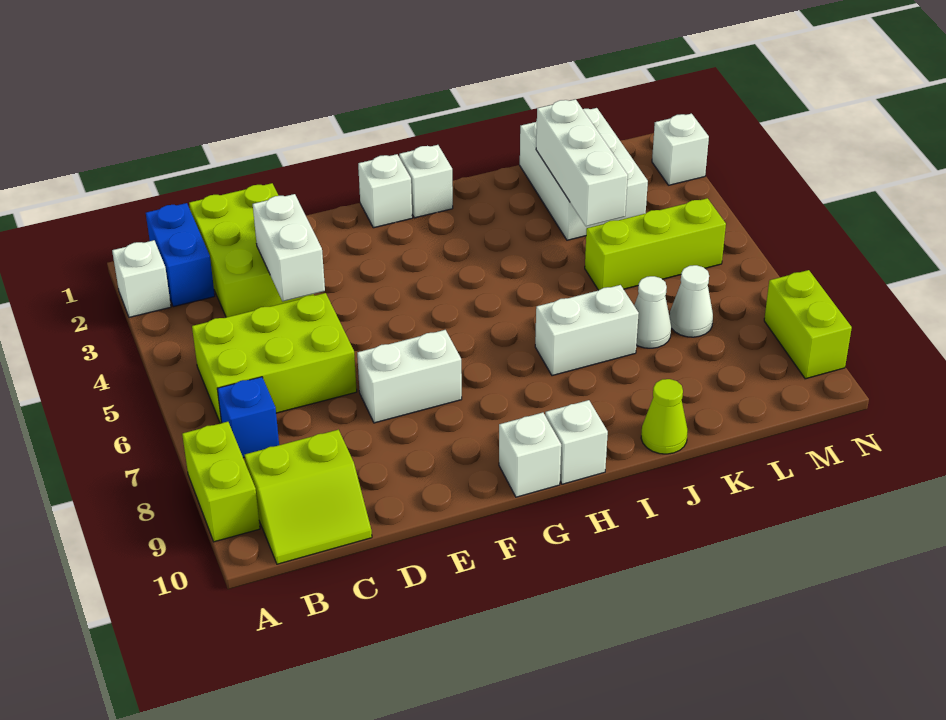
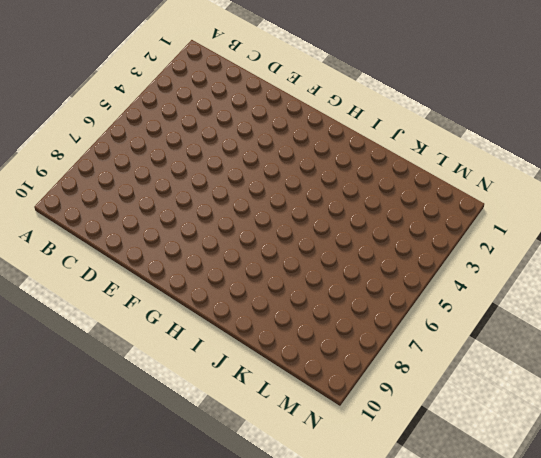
none -> white 1x1 brick [112,240,171,317]
none -> lime 1x2 brick [182,422,260,542]
none -> blue 1x2 brick [146,203,215,307]

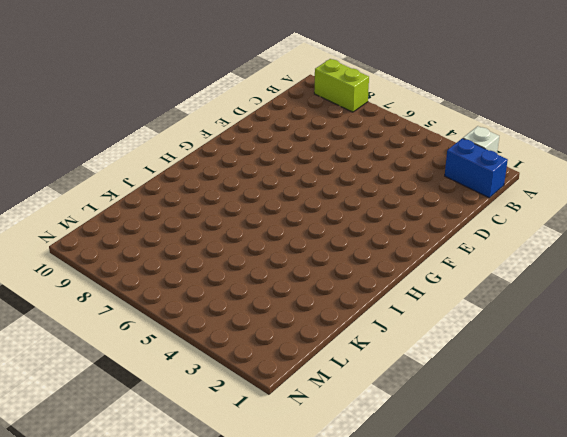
none -> lime 2x3 brick [192,293,357,423]
none -> blue 1x1 brick [217,377,279,458]
none -> lime 2x2 slope [245,430,372,564]

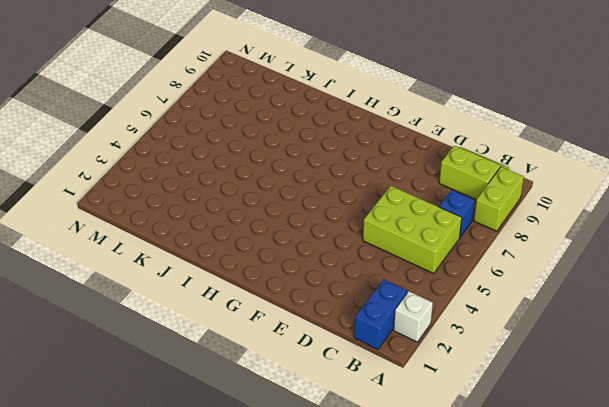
none -> lime 2x3 brick [189,183,314,317]
none -> white 1x2 brick [357,330,462,423]
none -> white 1x1 brick [358,154,412,228]

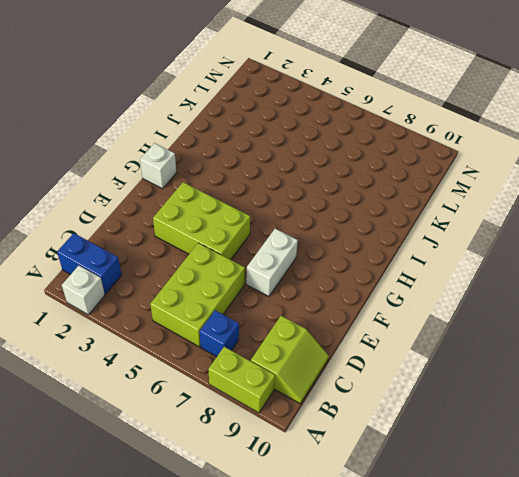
lime 2x3 brick [153,182,250,260] -> lime 2x3 brick moved to [189,183,314,317]
none -> white 1x1 brick [499,413,561,497]
none -> white 1x1 brick [399,145,453,218]
none -> white 1x1 brick [545,400,608,484]

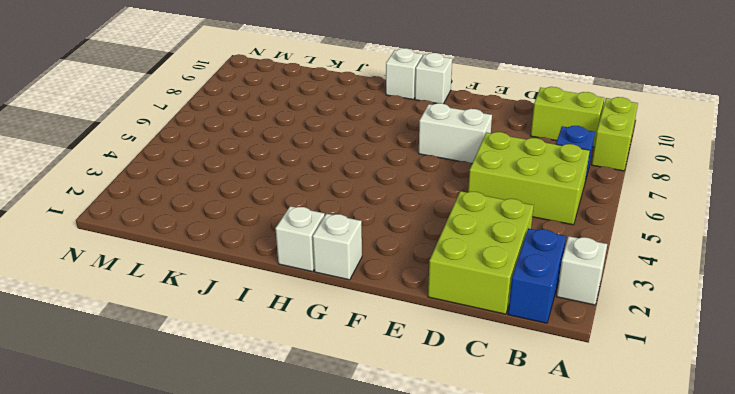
none -> white 1x2 brick [535,285,639,376]
none -> lime 1x1 cone [641,379,688,454]
none -> white 2x3 brick [520,108,648,240]

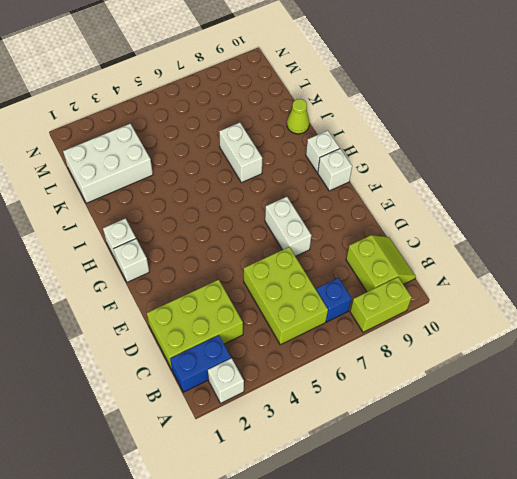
none -> lime 1x3 brick [585,198,726,290]
none -> white 1x1 cone [634,276,671,348]
none -> white 1x1 cone [670,265,713,337]

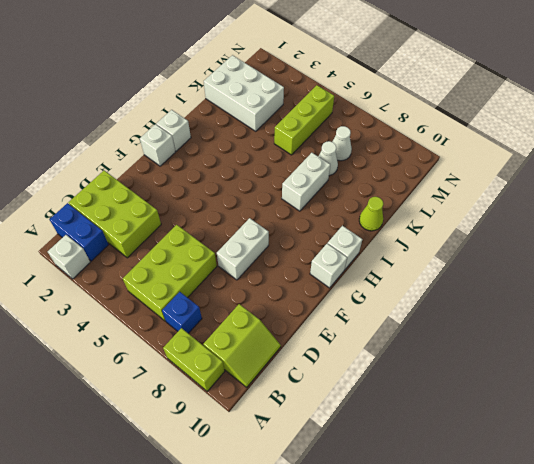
none -> white 1x1 brick [652,114,709,185]
none -> lime 1x2 brick [764,270,852,379]
none -> white 1x2 brick [253,194,325,301]

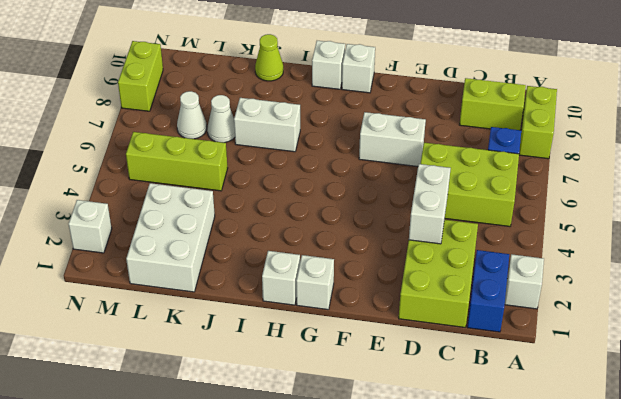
none -> white 1x3 brick [536,99,628,226]

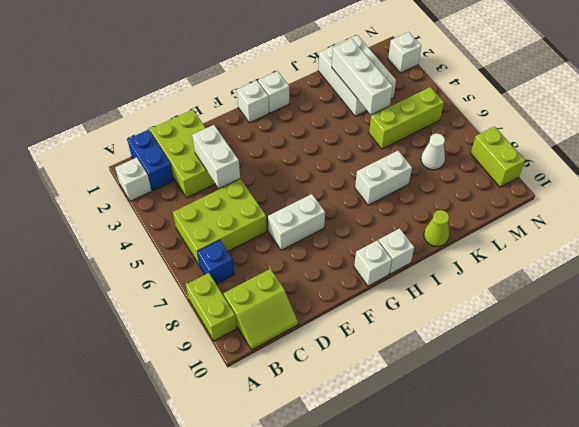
none -> white 1x1 cone [634,276,671,348]

